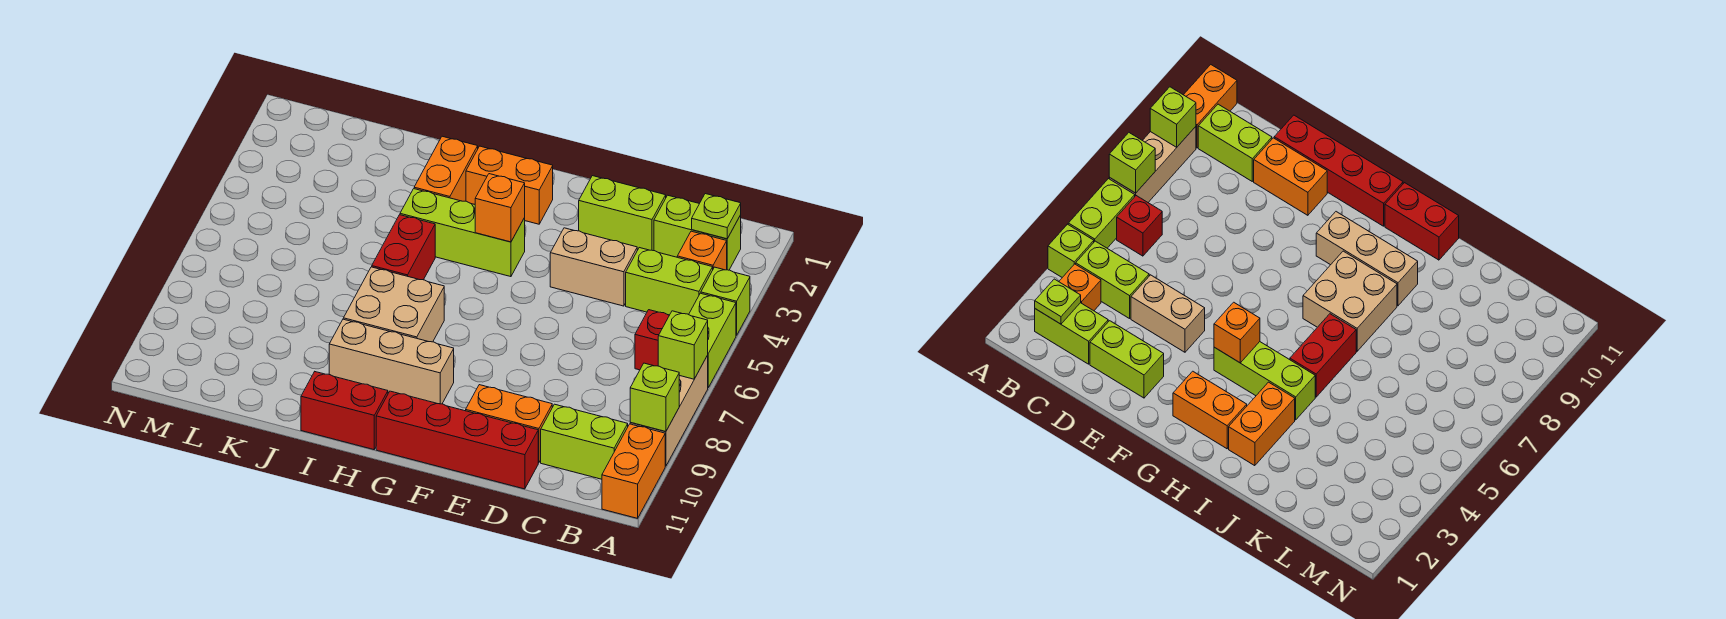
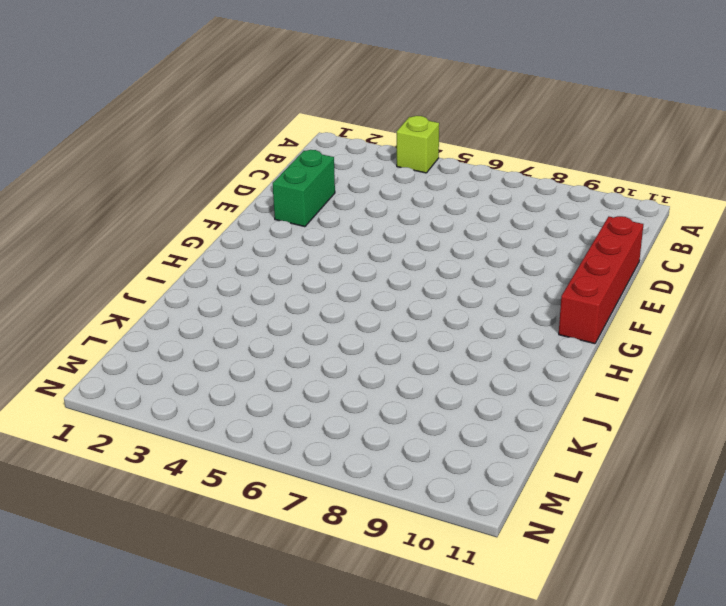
green 1x2 brick [273,150,335,227] -> lime 1x2 brick [579,176,666,251]
none -> lime 1x2 brick [689,293,736,387]
none -> tan 1x3 brick [630,356,708,466]
none -> orange 1x2 brick [602,424,665,518]

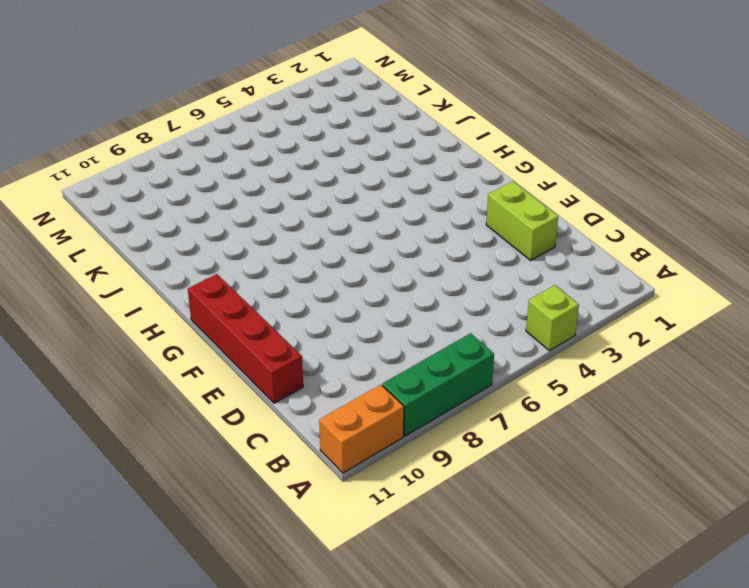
green 1x3 brick [382,333,494,436] -> tan 1x3 brick [630,356,708,466]
none -> lime 1x2 brick [689,293,736,387]
none -> lime 1x2 brick [654,195,741,270]
none -> orange 1x1 brick [677,231,727,270]

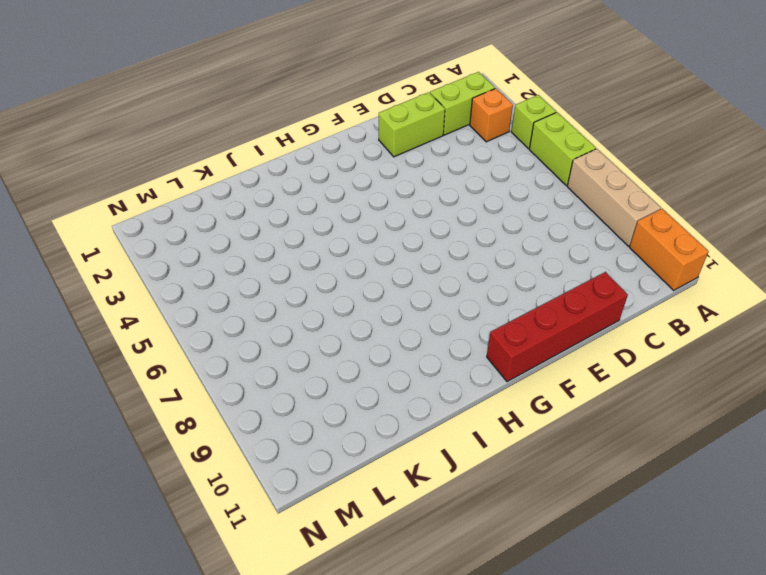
none -> lime 1x2 brick [626,248,713,315]
none -> red 1x1 brick [635,310,669,370]
none -> lime 1x2 brick [541,404,628,479]

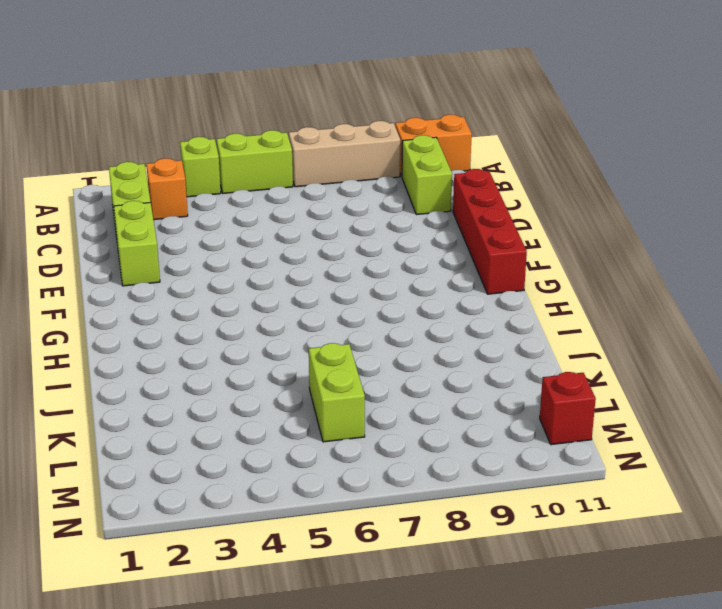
lime 1x2 brick [309,343,365,442] -> lime 1x2 brick moved to [626,248,713,315]
red 1x1 brick [540,372,596,445] -> red 1x1 brick moved to [635,310,669,370]
none -> tan 1x2 brick [550,228,637,306]
none -> orange 1x2 brick [466,385,552,463]
none -> orange 1x2 brick [466,146,553,224]

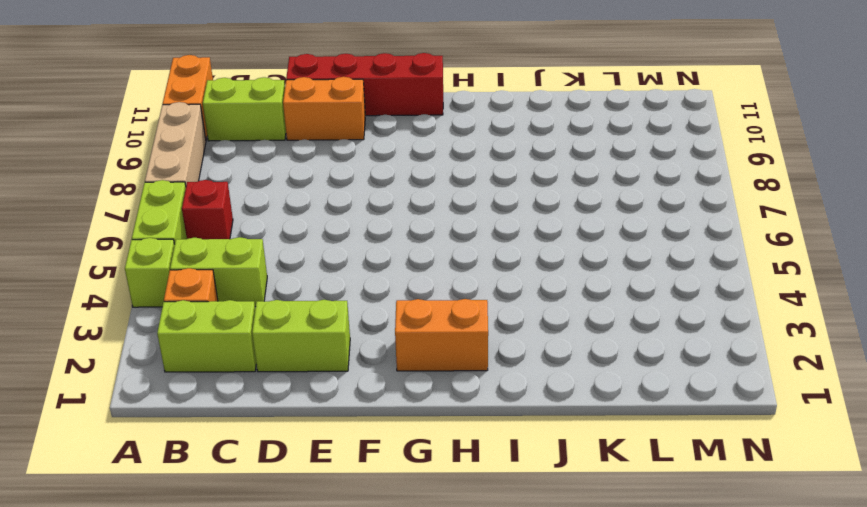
none -> tan 1x2 brick [550,228,637,306]
none -> lime 1x3 brick [400,189,525,277]
none -> tan 1x3 brick [329,319,454,404]

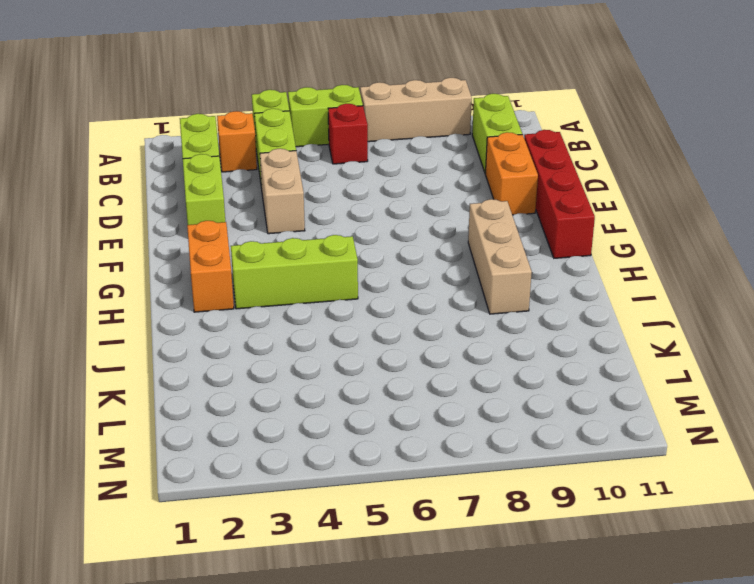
lime 1x3 brick [231,235,358,309] -> lime 1x3 brick turned to [400,189,525,277]
none -> orange 1x2 brick [602,424,665,518]
none -> tan 2x2 brick [343,267,444,342]
none -> red 1x2 brick [301,372,388,450]

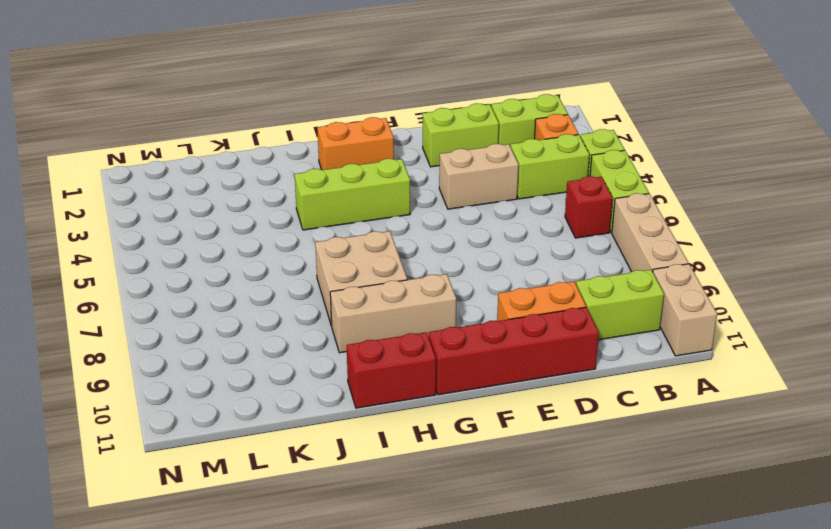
tan 1x2 brick [653,264,717,356] -> orange 1x2 brick [602,424,665,518]
none -> orange 1x2 brick [414,136,478,201]
none -> red 1x2 brick [372,215,435,280]
none -> lime 1x1 brick [658,311,708,379]

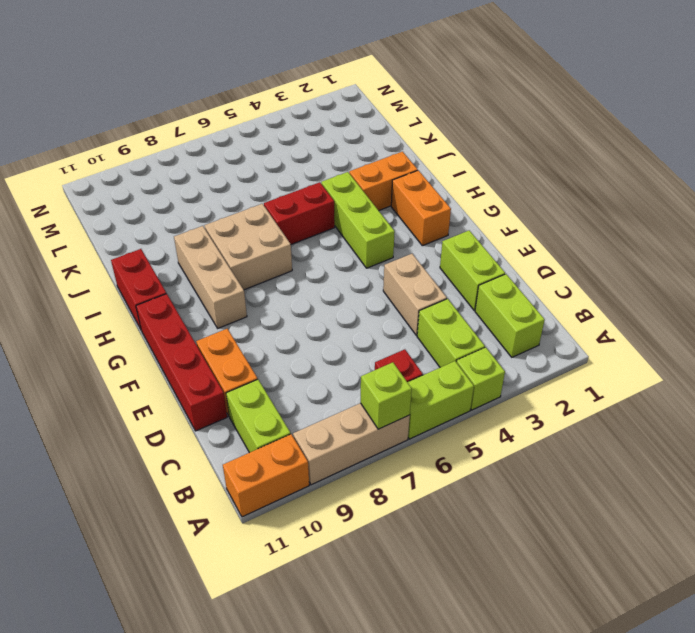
none -> orange 1x1 brick [677,231,727,270]
none -> lime 1x1 brick [630,363,679,432]
none -> lime 1x1 plate [692,194,741,239]

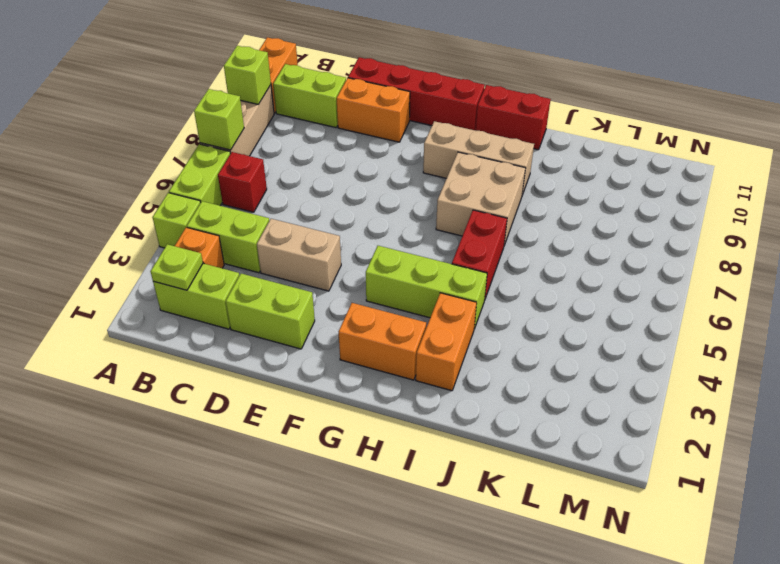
none -> orange 1x1 brick [475,174,525,242]

